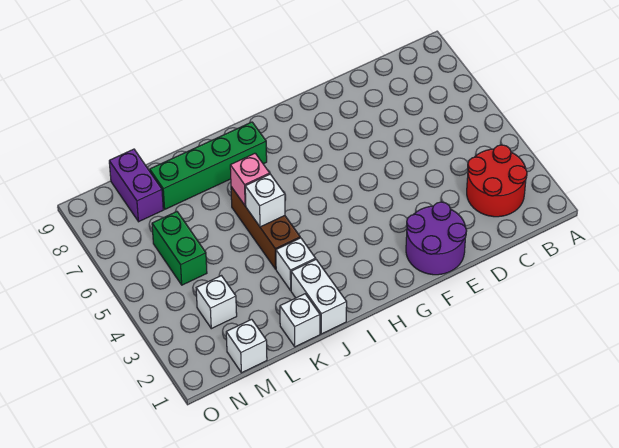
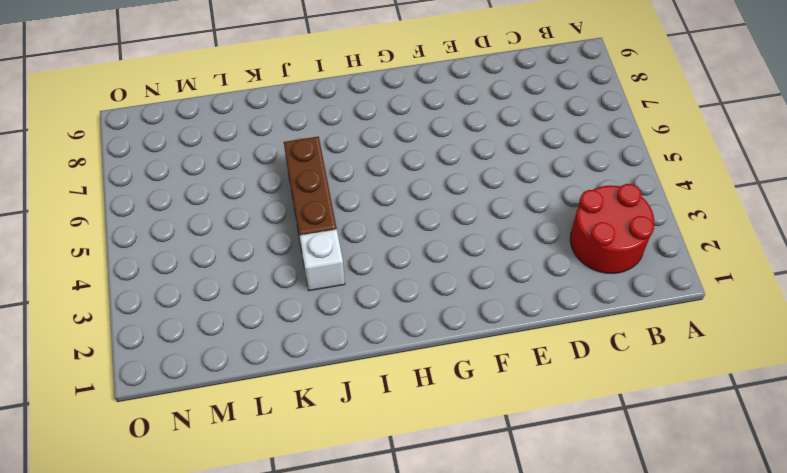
none -> purple 2x2 round brick [406,202,467,275]
none -> green 1x4 brick [150,122,267,209]
none -> white 1x2 brick [291,260,347,334]

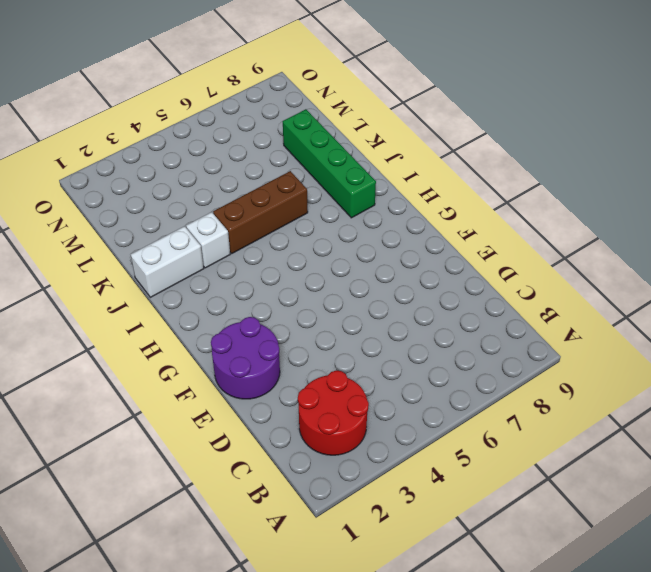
none -> white 1x1 brick [280,294,320,347]
none -> white 1x1 brick [226,319,267,373]
none -> white 1x1 brick [196,276,237,329]

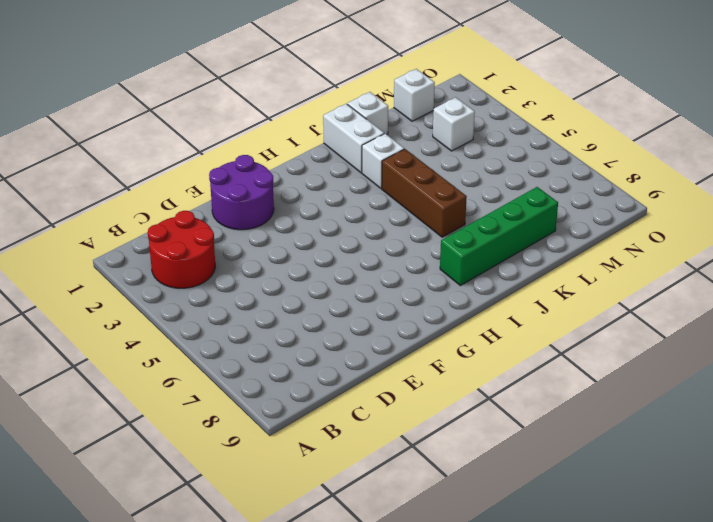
none -> green 1x2 brick [152,212,207,285]
none -> purple 1x2 brick [109,149,163,222]
none -> white 1x1 brick [245,174,285,227]

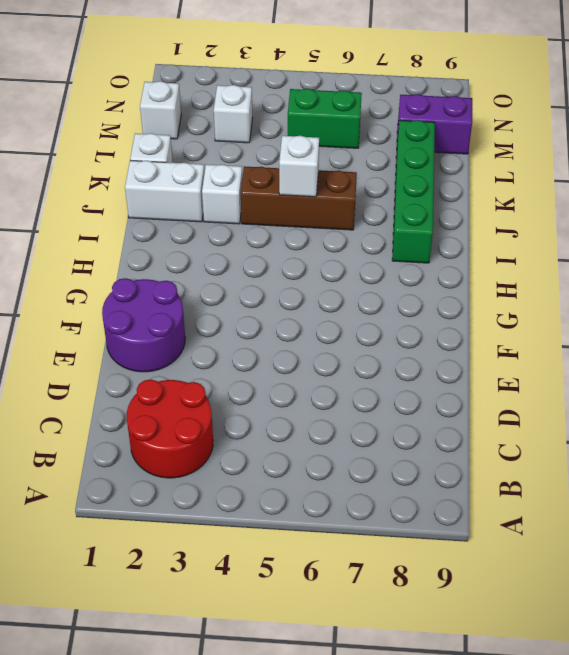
none -> pink 1x1 brick [230,153,270,206]

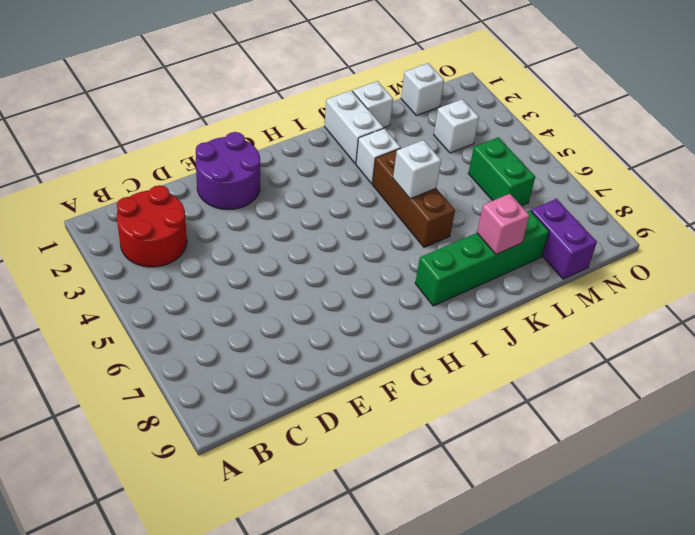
pink 1x1 brick [477,194,530,254] -> pink 1x1 brick moved to [230,153,270,206]

